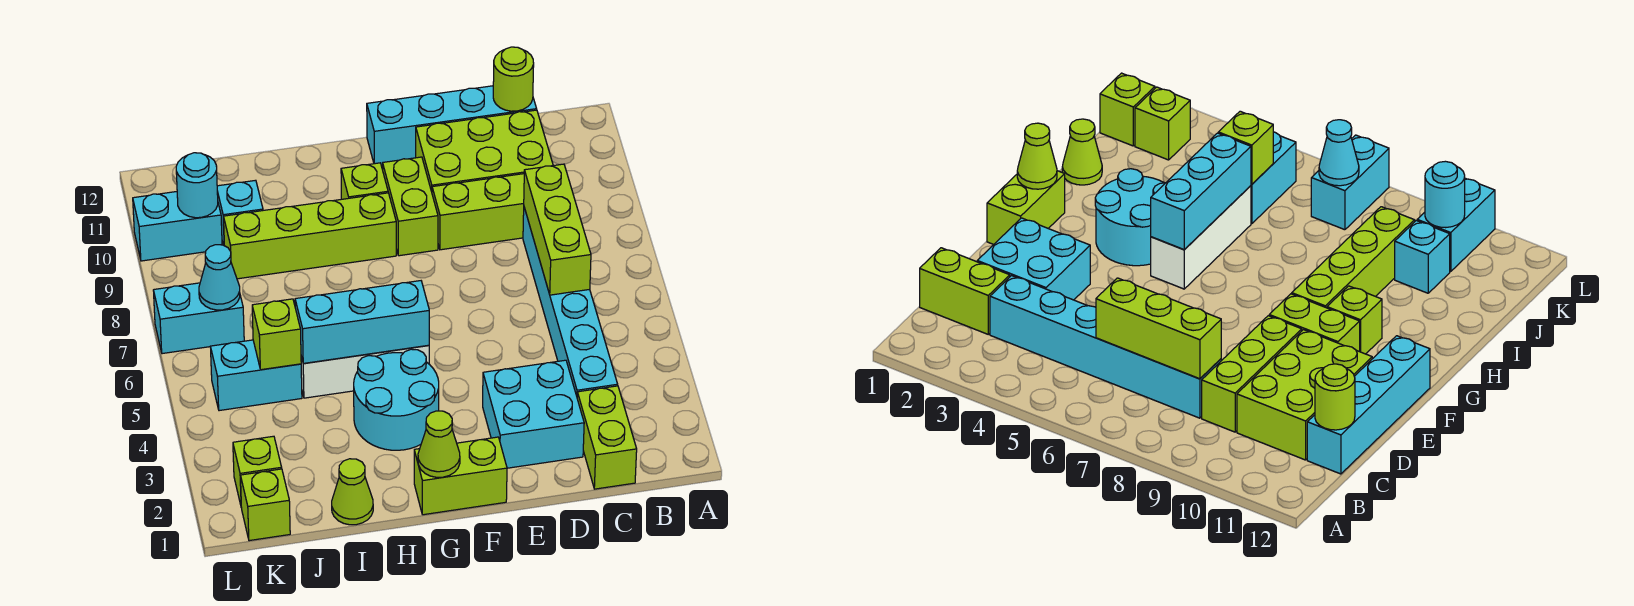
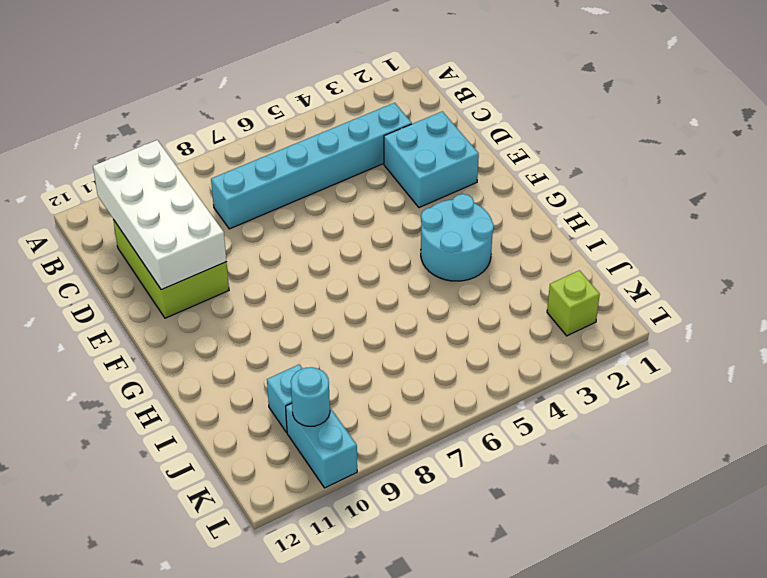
white 2x4 brick [93,140,226,290] -> none
none -> lime 1x2 brick [577,386,637,489]
none -> lime 1x3 brick [432,174,524,250]
none -> cyan 1x4 brick [367,86,537,165]

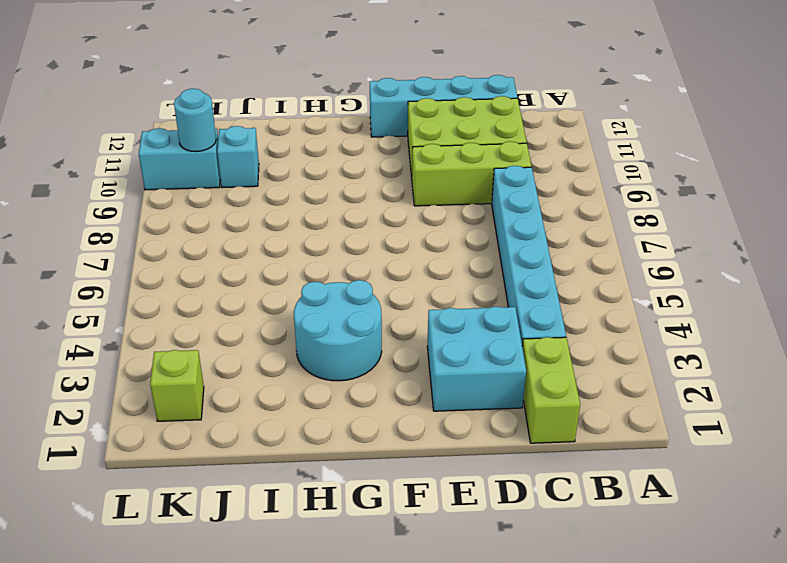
none -> lime 1x2 brick [414,437,507,515]
none -> lime 1x2 brick [383,157,438,256]
none -> white 1x3 brick [301,345,429,398]

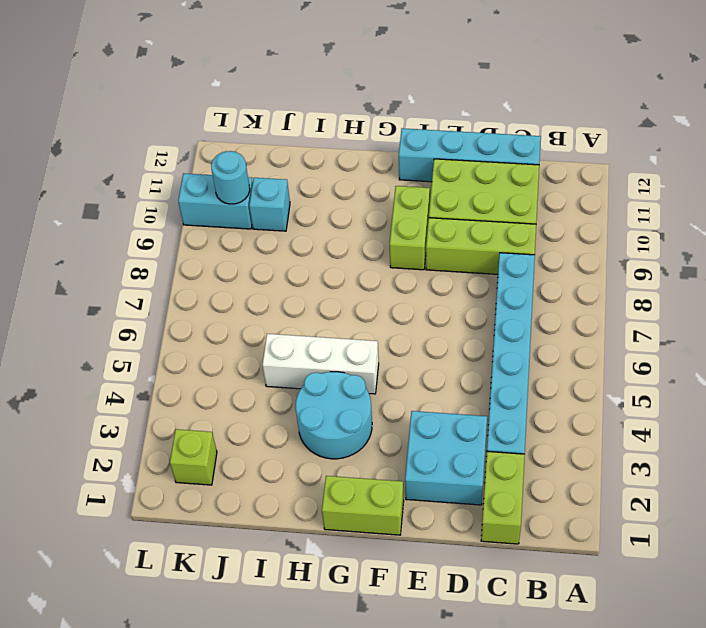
none -> lime 1x4 brick [224,193,396,279]
none -> lime 1x1 brick [341,163,388,199]
none -> lime 1x1 cone [332,459,373,525]

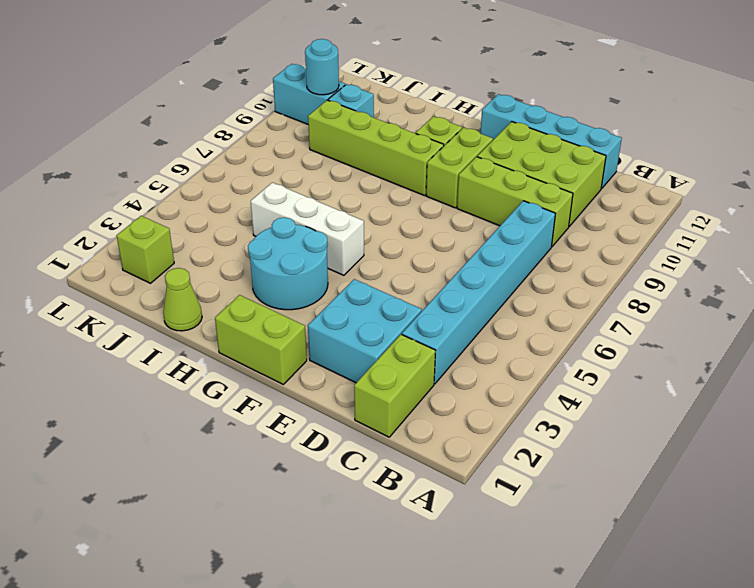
none -> cyan 1x2 brick [210,340,302,411]
none -> lime 1x1 brick [240,469,290,541]
none -> cyan 1x2 brick [153,283,244,354]

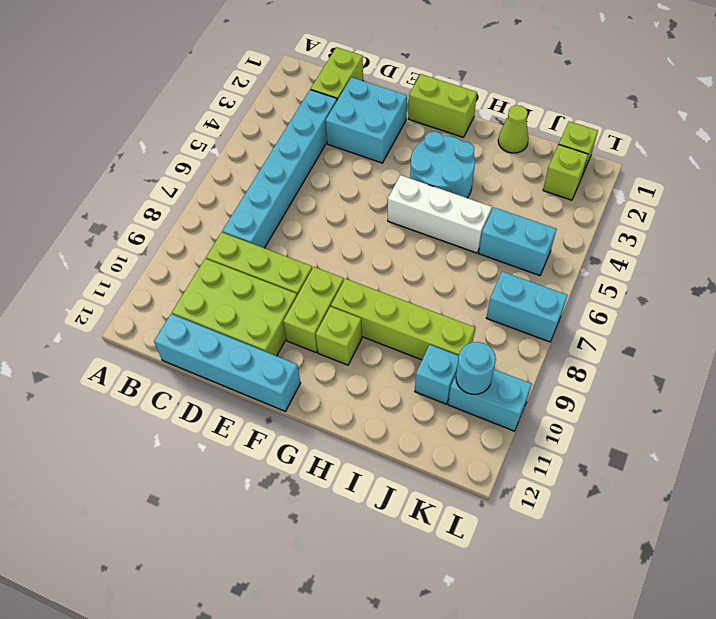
none -> lime 1x3 brick [524,164,591,295]
none -> lime 1x1 round brick [493,47,534,111]
none -> lime 1x1 cone [418,411,460,477]

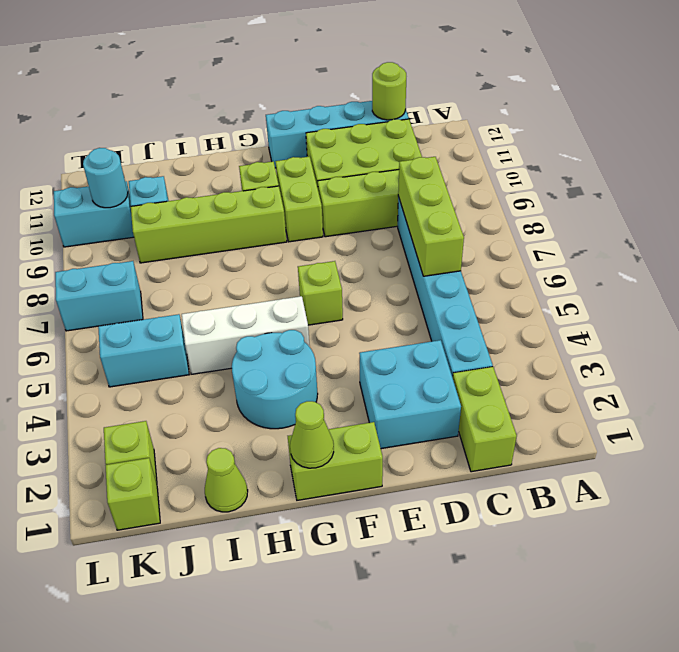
lime 1x1 brick [298,261,343,325] -> lime 1x1 brick moved to [252,299,301,370]
none -> cyan 1x3 brick [295,281,429,363]
none -> cyan 1x1 cone [199,245,240,310]

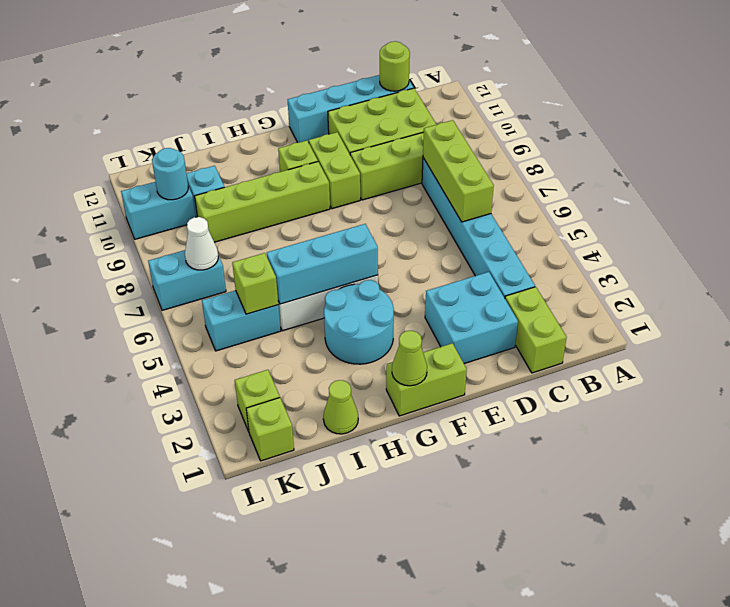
white 1x1 cone [185,217,218,270] -> cyan 1x1 cone [199,245,240,310]

